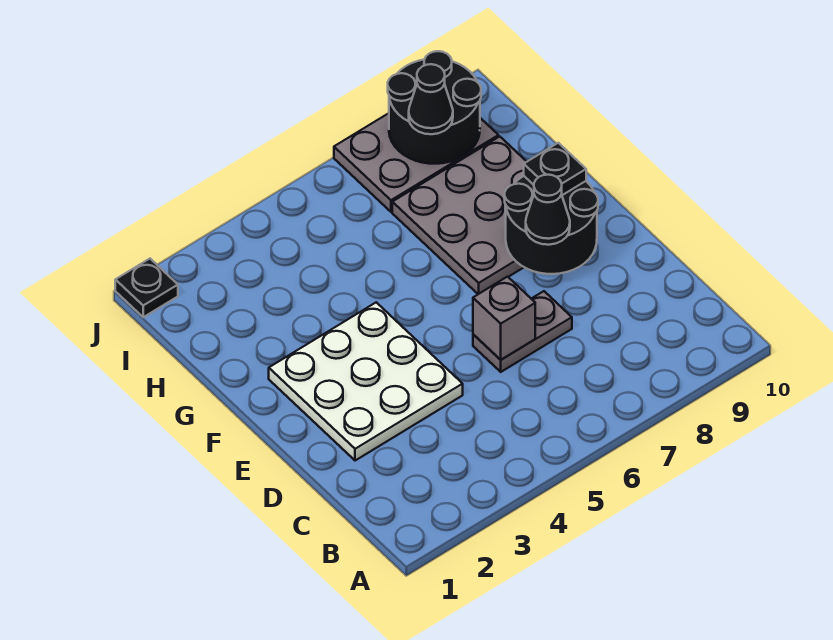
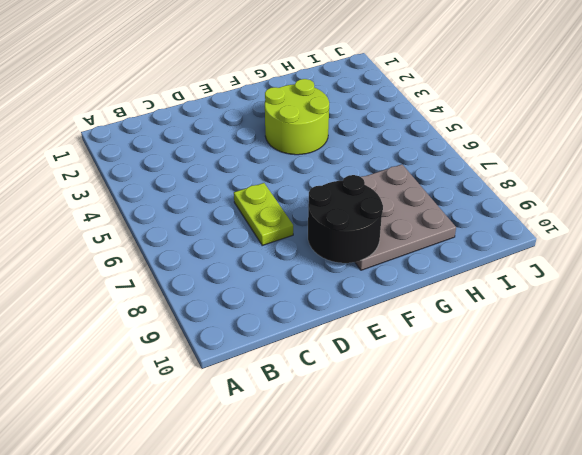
lime 1x2 plate [234,183,293,245] -> grey 1x2 plate [473,291,572,372]
lime 2x2 round brick [265,79,329,155] -> white 3x3 plate [269,302,463,461]
none -> grey 2x3 plate [334,113,498,212]
none -> black 1x1 plate [115,259,178,317]

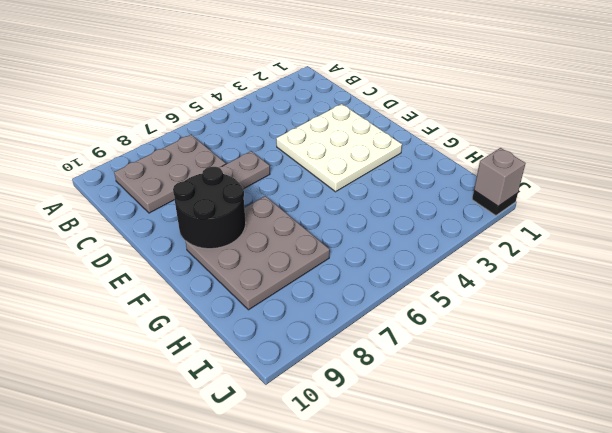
grey 2x3 plate [114,135,226,213] -> grey 2x3 plate moved to [334,113,498,212]
grey 1x1 brick [474,148,526,206] -> grey 1x1 brick moved to [473,277,535,360]
none -> black 2x2 round brick [388,51,481,164]
none -> black 1x1 cone [526,175,570,245]

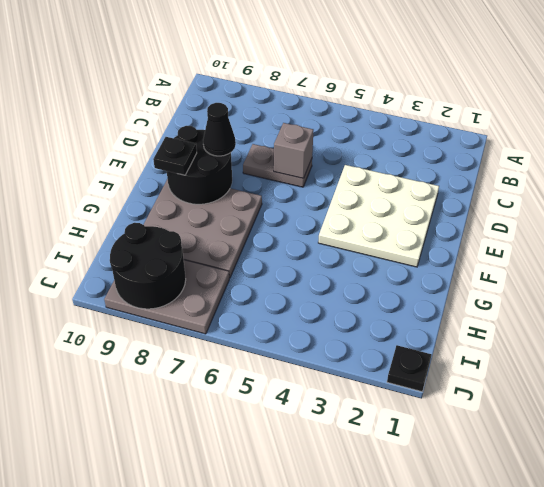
none -> black 1x1 cone [409,64,453,134]

